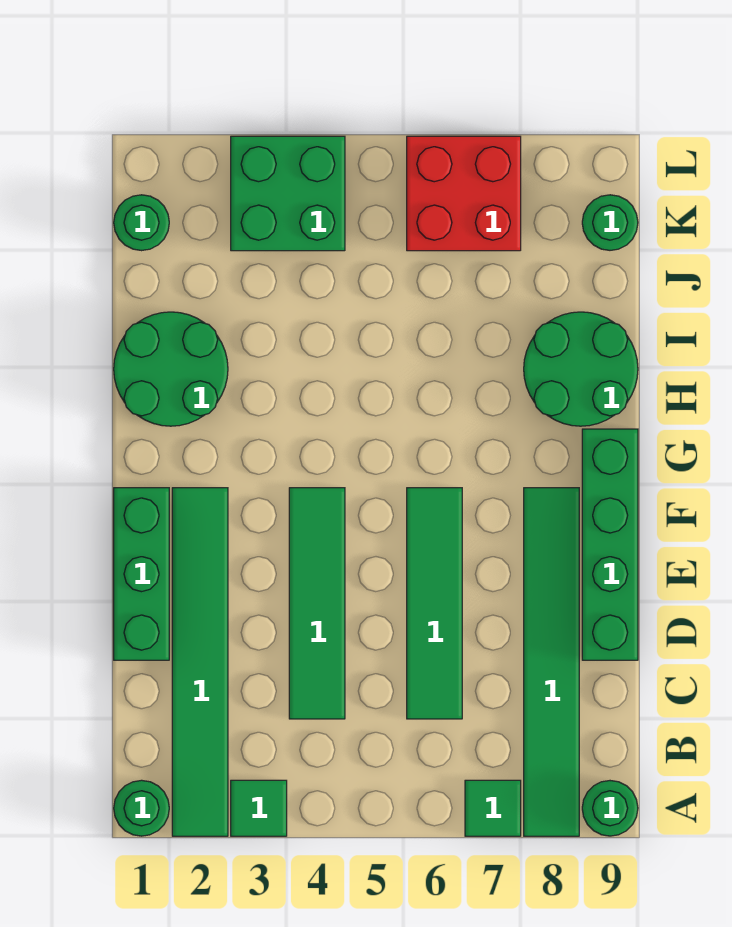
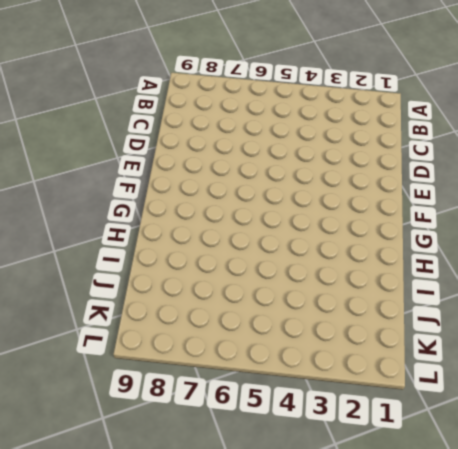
none -> green 1x1 round brick [114,780,169,836]
none -> green 1x6 tile [172,488,228,836]
none -> green 1x1 tile [231,780,287,836]

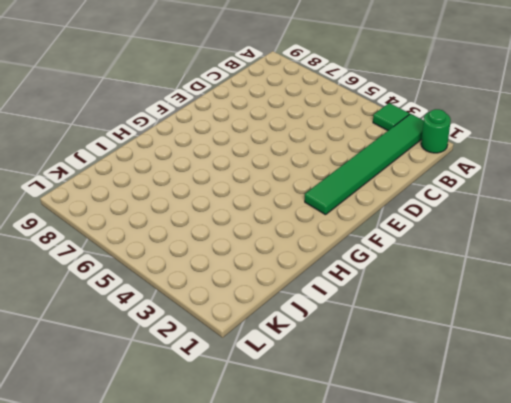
none -> green 1x1 tile [465,780,521,836]
none -> green 1x6 tile [524,488,579,836]
none -> green 1x1 round brick [582,781,638,836]

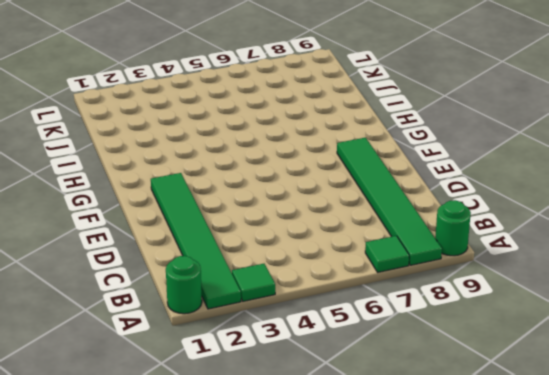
none -> green 1x4 tile [289,488,345,719]
none -> green 1x4 tile [407,488,462,719]
none -> green 1x3 brick [114,488,169,660]

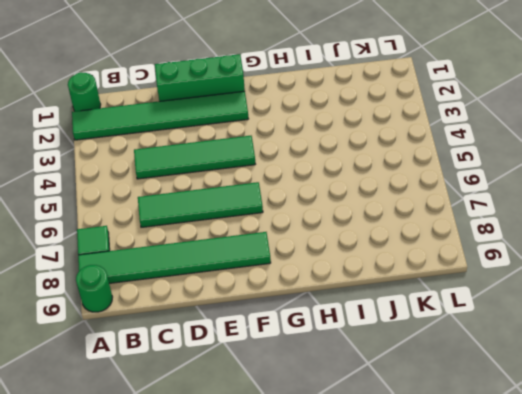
none -> green 1x1 tile [231,780,287,836]
none -> green 1x4 brick [582,429,638,660]
none -> green 2x2 round brick [114,312,228,426]

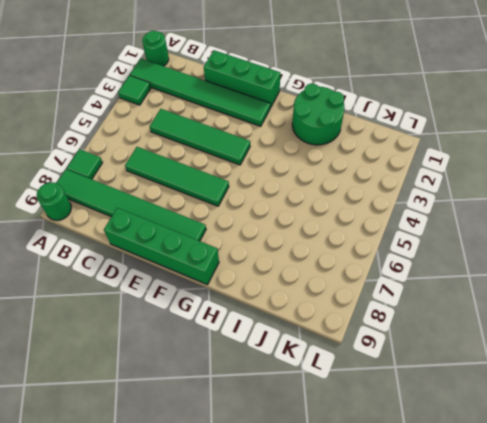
none -> green 2x2 round brick [524,312,638,426]
none -> green 1x1 round brick [114,195,169,251]
none -> green 2x2 brick [231,136,345,251]

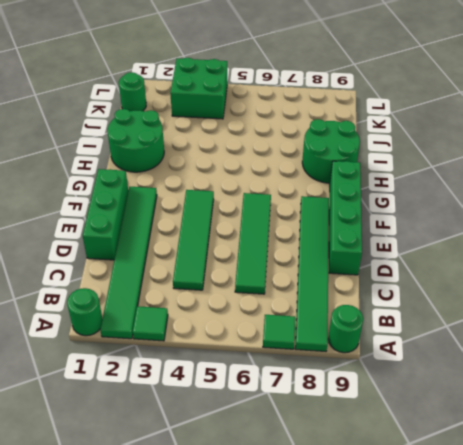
none -> red 2x2 brick [407,136,521,251]
none -> green 1x1 round brick [582,195,638,250]

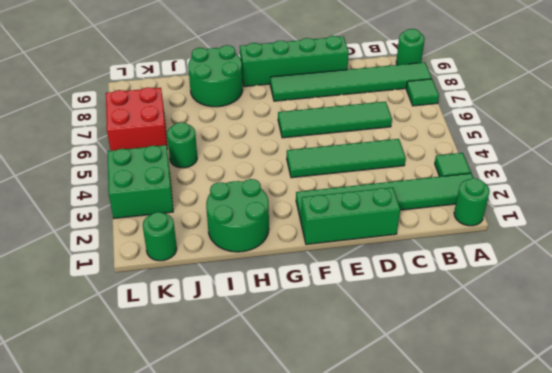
green 1x1 round brick [167,122,197,168] -> green 1x1 round brick moved to [582,195,638,250]

